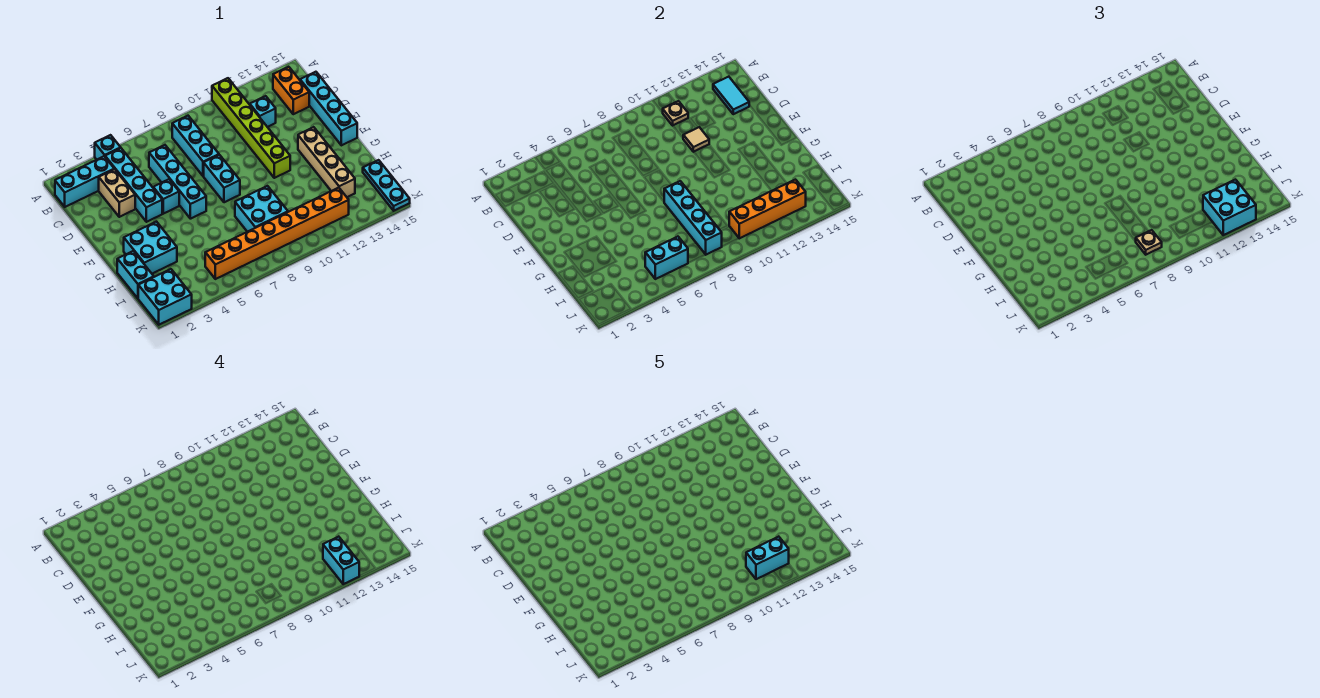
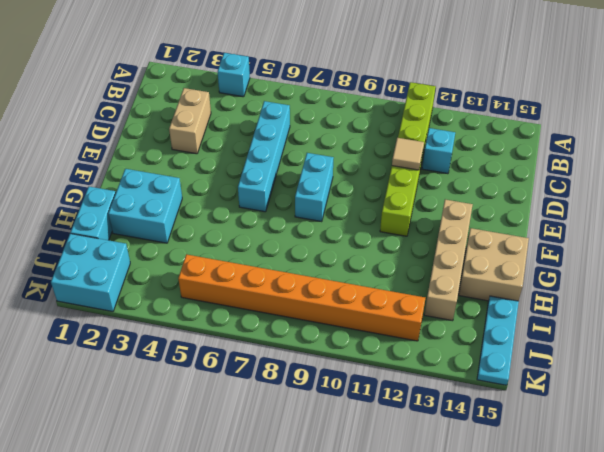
tan 2x2 brick [459,228,529,301] -> none
none -> cyan 1x3 brick [55,156,114,207]
none -> cyan 1x4 brick [105,148,162,222]
none -> cyan 1x3 brick [172,116,219,176]

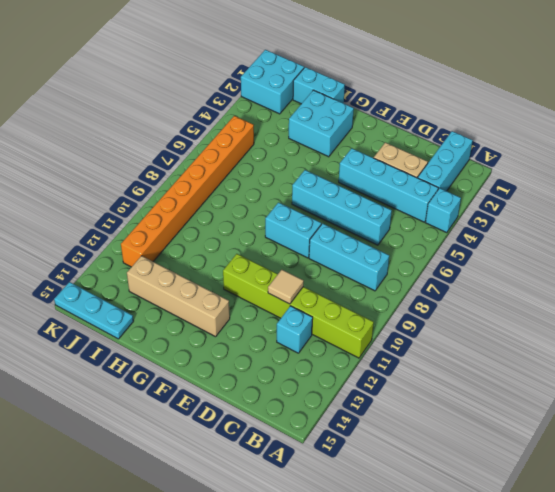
none -> orange 1x2 brick [273,67,309,114]
none -> cyan 1x4 brick [300,72,357,145]
none -> cyan 1x1 brick [153,179,179,214]

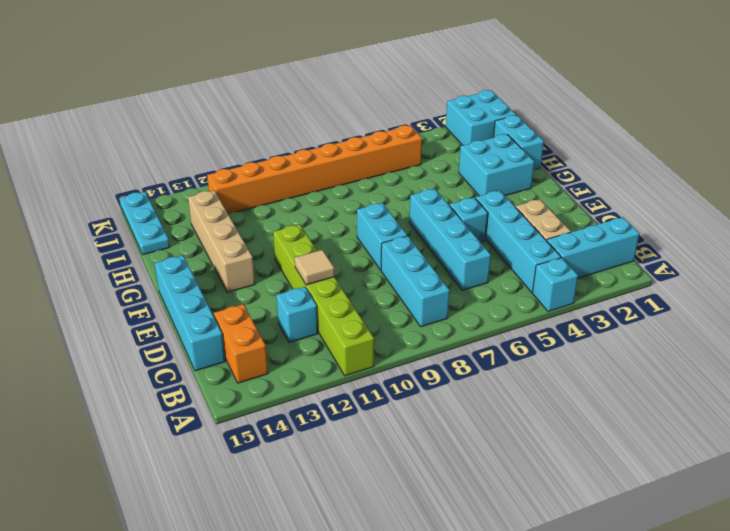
none -> cyan 2x2 brick [235,186,288,232]
none -> tan 1x1 plate [663,101,688,125]
none -> cyan 1x2 tile [713,77,749,114]

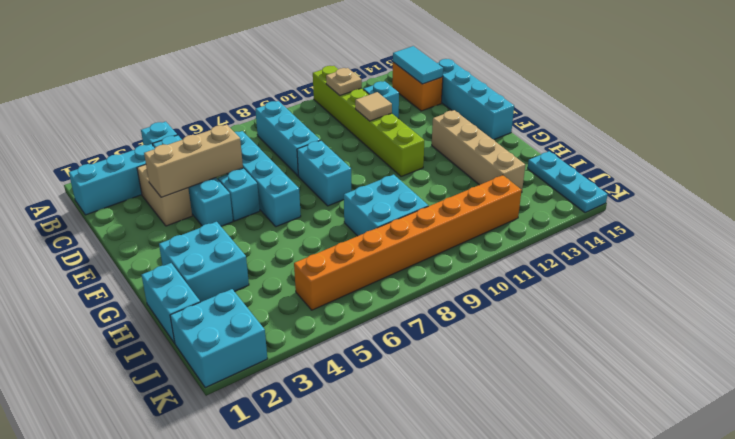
tan 1x3 brick [144,125,243,197] -> none
none -> cyan 1x4 brick [664,181,722,255]
none -> cyan 1x2 brick [645,237,688,279]
none -> orange 1x4 brick [729,180,806,238]

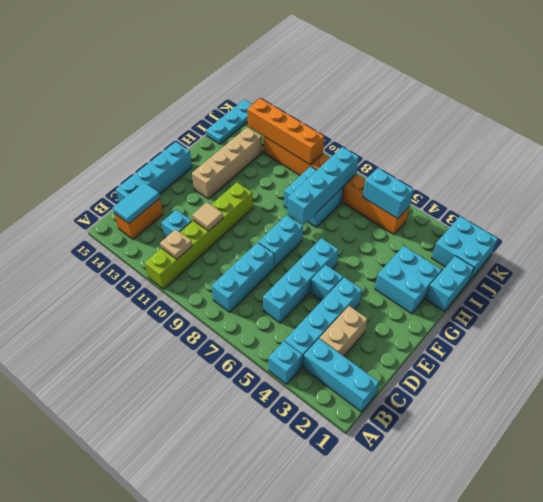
none -> tan 1x1 plate [1135,230,1162,255]
none -> cyan 2x2 brick [1203,180,1256,235]
none -> cyan 1x2 brick [323,537,359,584]

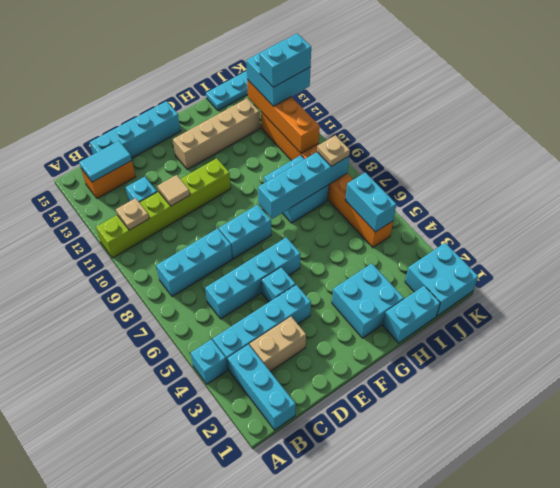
none -> cyan 1x2 brick [746,537,789,579]

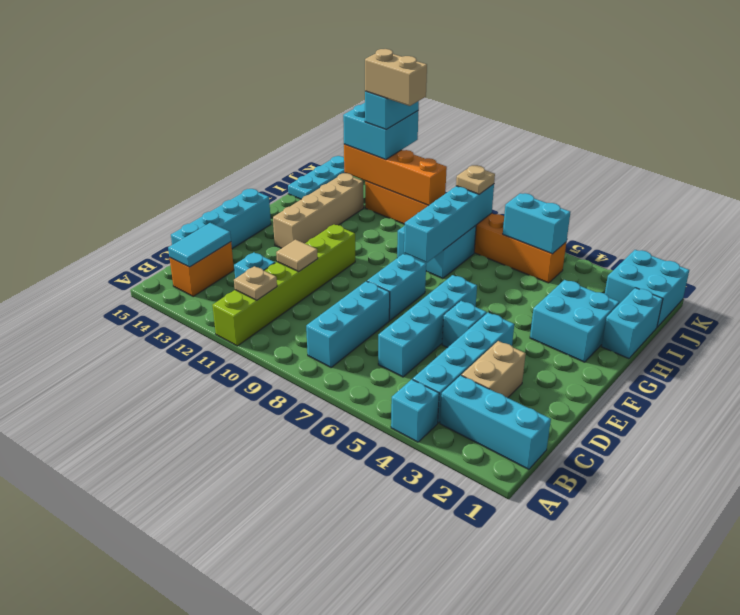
tan 1x2 brick [365,49,427,106] -> cyan 1x2 brick [746,537,789,579]

